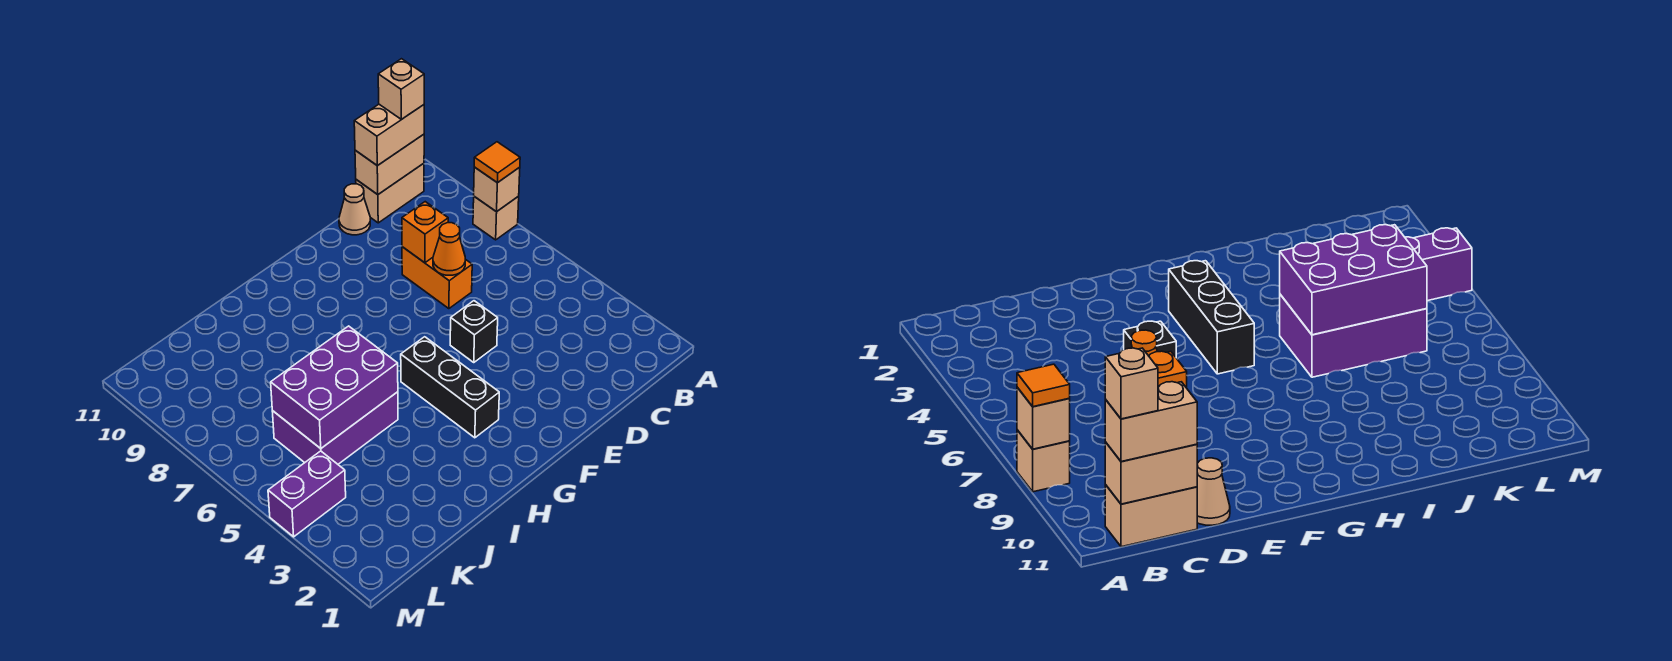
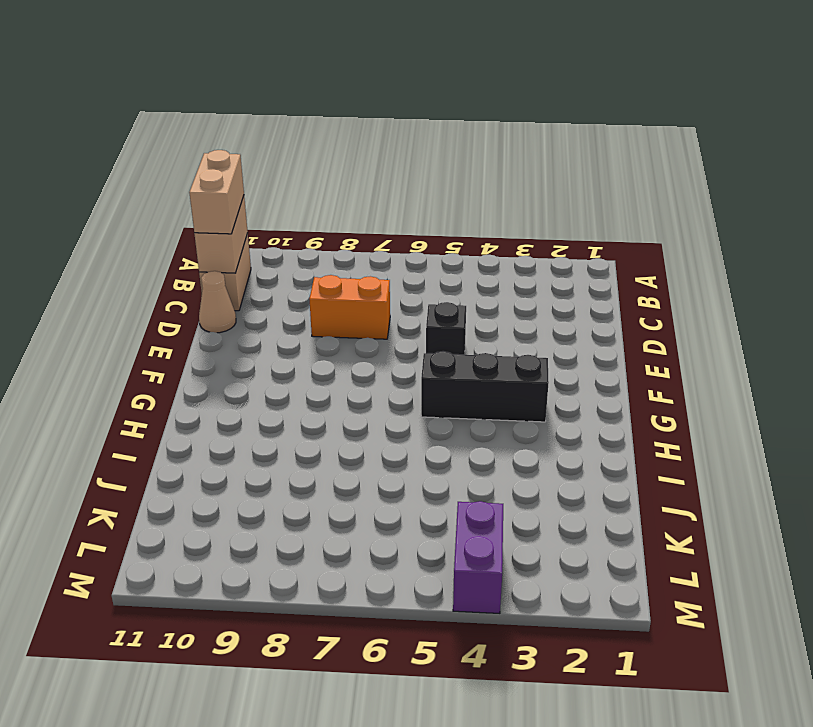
none -> tan 1x1 brick [473,196,519,240]
none -> purple 2x3 brick [272,392,398,464]
none -> tan 1x1 brick [474,167,520,212]

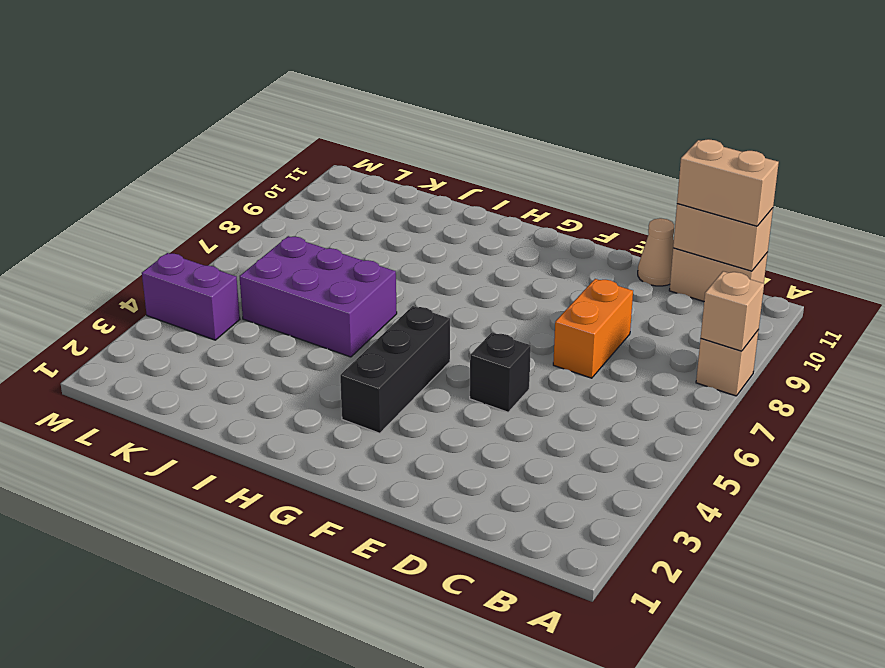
none -> orange 1x1 cone [433,223,465,275]
none -> orange 1x1 brick [402,202,448,263]
none -> purple 2x3 brick [271,326,398,448]

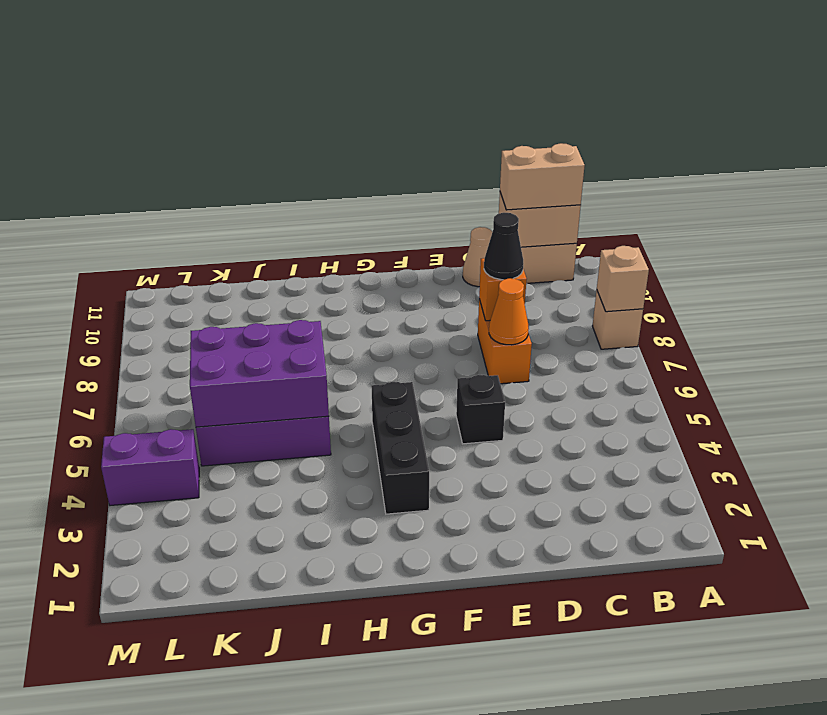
black 1x1 cone [484,213,523,280] -> none
none -> orange 1x1 tile [474,142,520,183]
none -> tan 1x1 brick [378,59,424,119]

